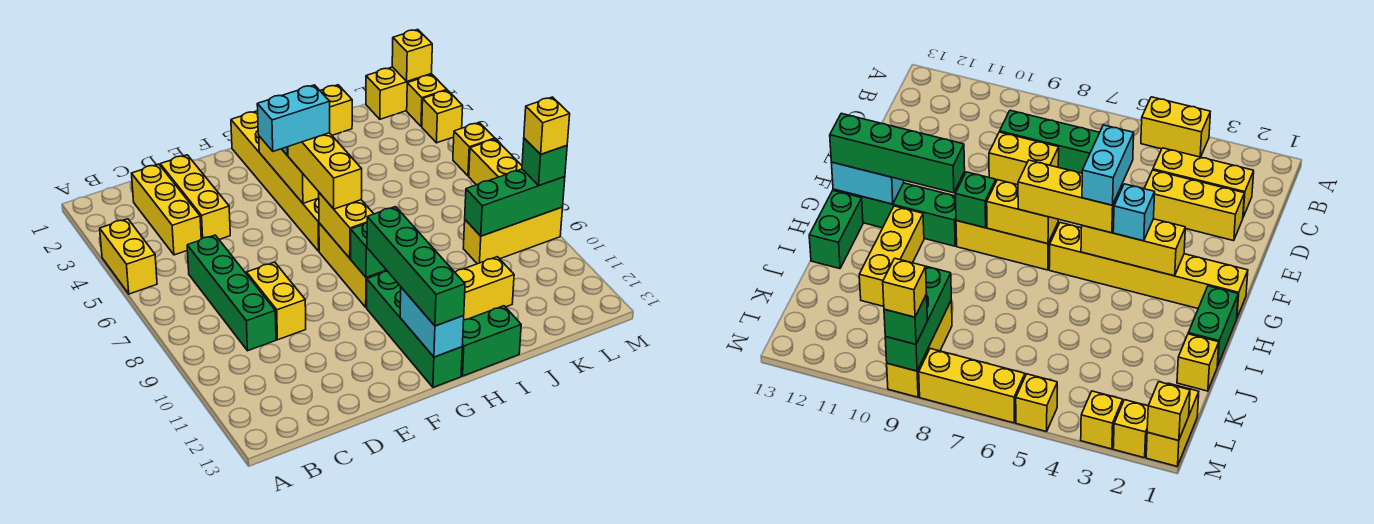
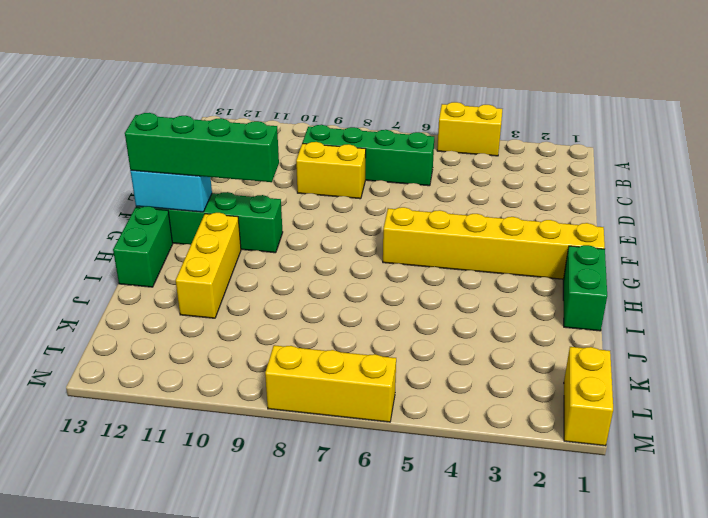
none -> yellow 1x3 brick [132,164,201,255]
none -> yellow 1x3 brick [160,155,230,240]
none -> yellow 1x3 brick [319,223,387,307]
none -> yellow 1x1 brick [320,85,352,135]

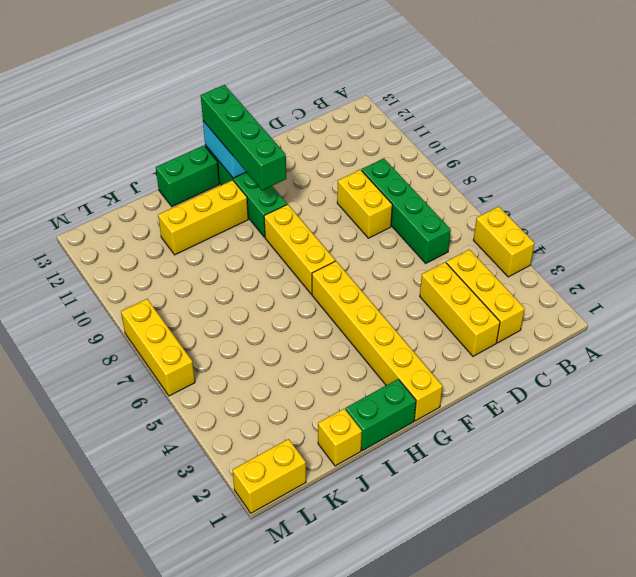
none -> yellow 1x3 brick [463,207,563,264]
none -> yellow 1x1 brick [407,75,447,127]
none -> yellow 1x1 brick [422,90,463,143]
none -> yellow 1x1 brick [453,123,495,176]

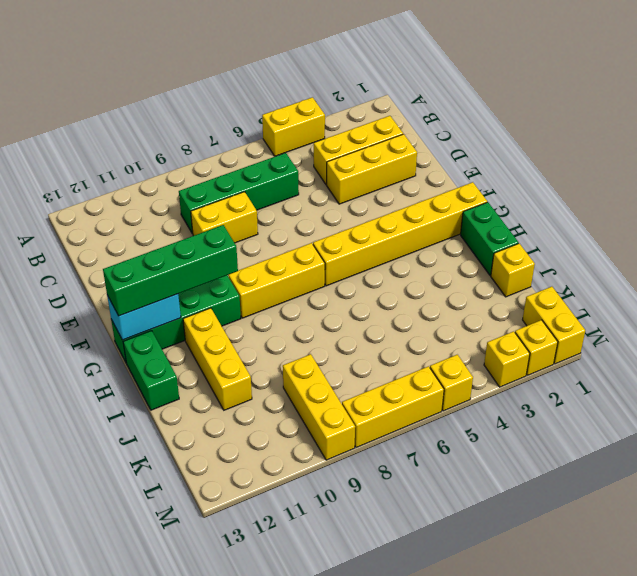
none -> yellow 1x3 brick [259,136,319,203]
none -> yellow 1x2 brick [319,193,373,258]
none -> green 1x1 brick [351,222,386,277]
none -> green 1x3 brick [465,169,565,236]

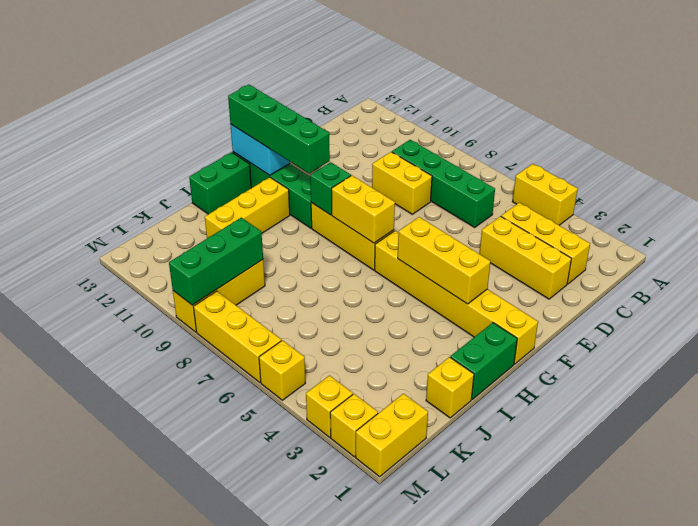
none -> yellow 1x1 brick [392,30,432,81]
none -> cyan 1x1 brick [1113,184,1155,241]
none -> yellow 1x3 brick [288,133,362,209]
none -> green 1x1 brick [522,138,567,185]

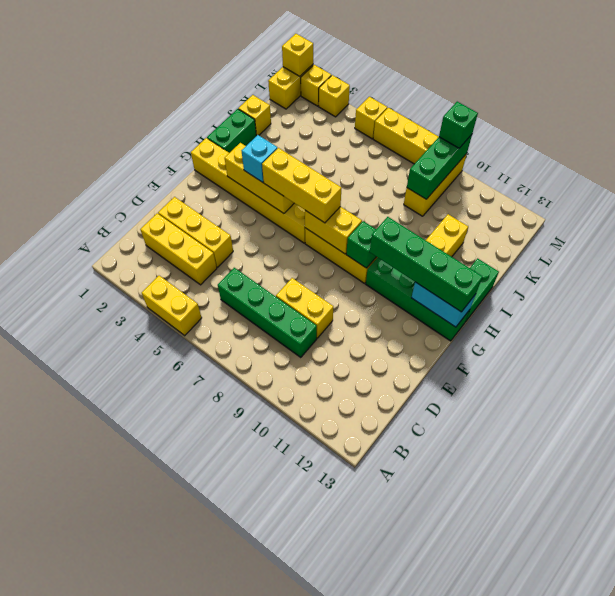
none -> cyan 1x2 brick [257,85,330,151]
none -> yellow 1x1 brick [524,97,570,154]

